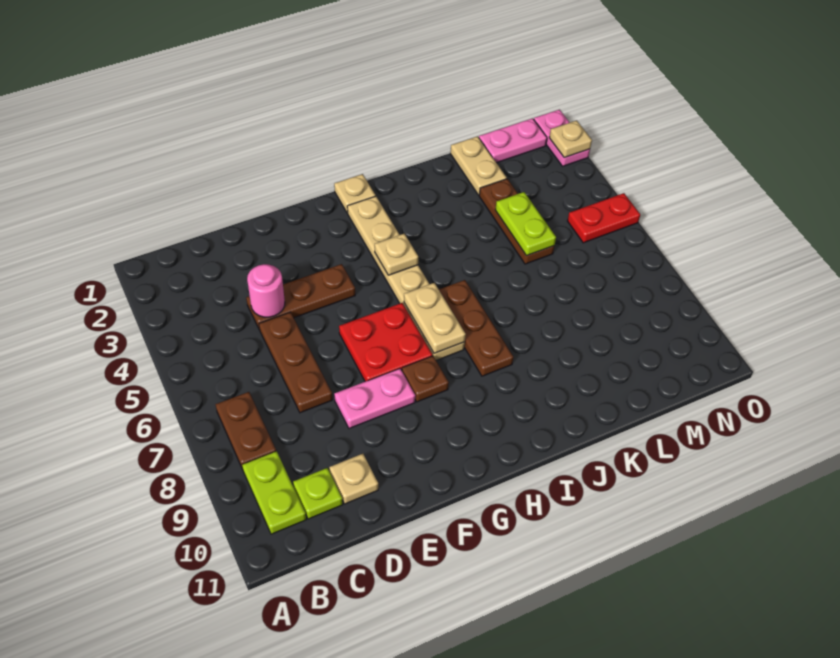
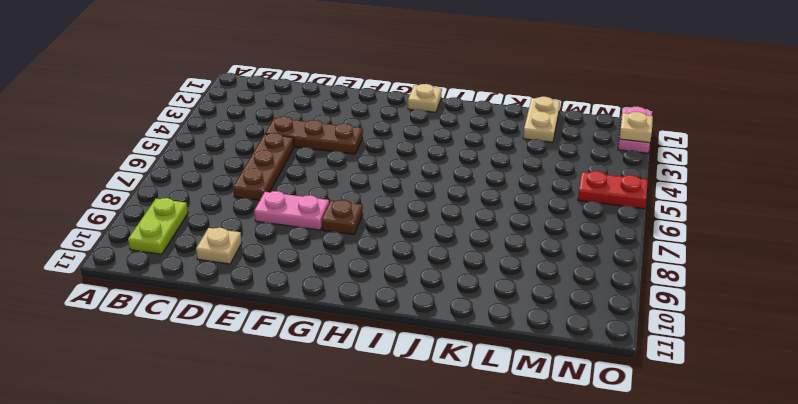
none -> brown 1x2 plate [215,392,276,469]
none -> lime 1x1 plate [293,468,343,519]
none -> red 2x2 plate [339,303,432,382]

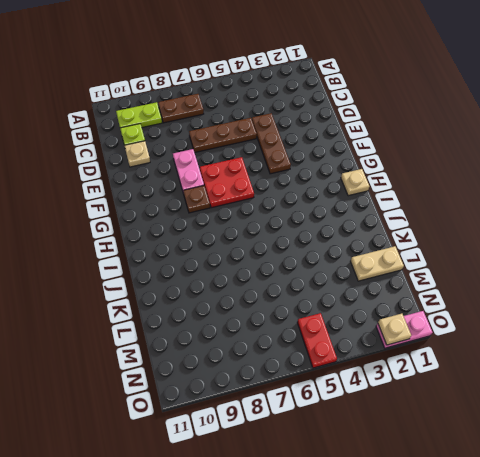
none -> tan 1x6 plate [347,196,465,360]
none -> brown 1x3 plate [439,280,513,376]
none -> brown 1x3 plate [479,179,554,264]

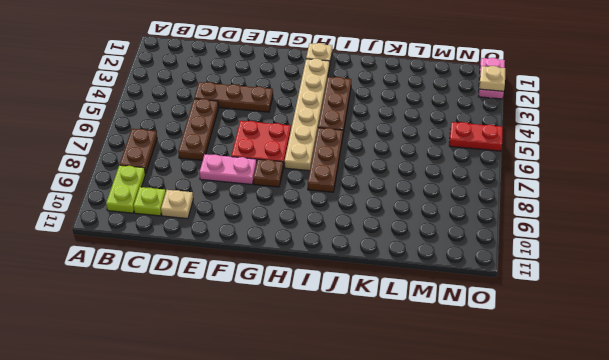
brown 1x3 plate [318,77,351,133] -> brown 1x3 plate moved to [479,179,554,264]
none -> tan 1x2 plate [450,136,507,195]
none -> pink 1x2 plate [479,118,547,163]
none -> pink 1x1 round brick [247,264,285,317]

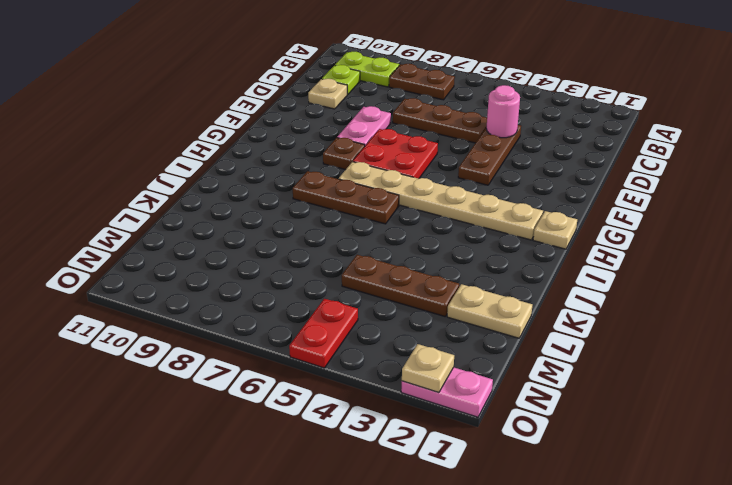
none -> pink 1x2 plate [479,118,547,163]
none -> tan 1x1 plate [375,234,418,275]
none -> tan 1x2 plate [404,283,466,353]

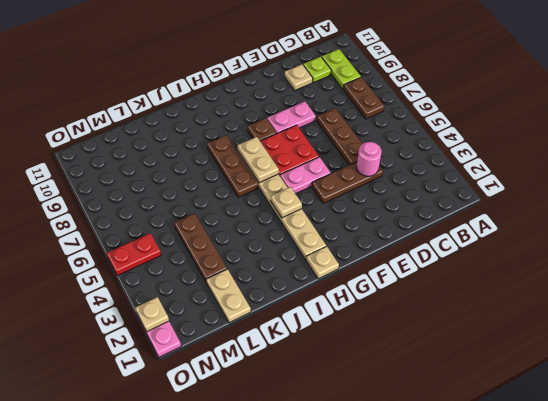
pink 1x2 plate [280,157,331,194] -> pink 1x2 plate moved to [479,118,547,163]
none -> lime 1x2 plate [495,192,556,256]

